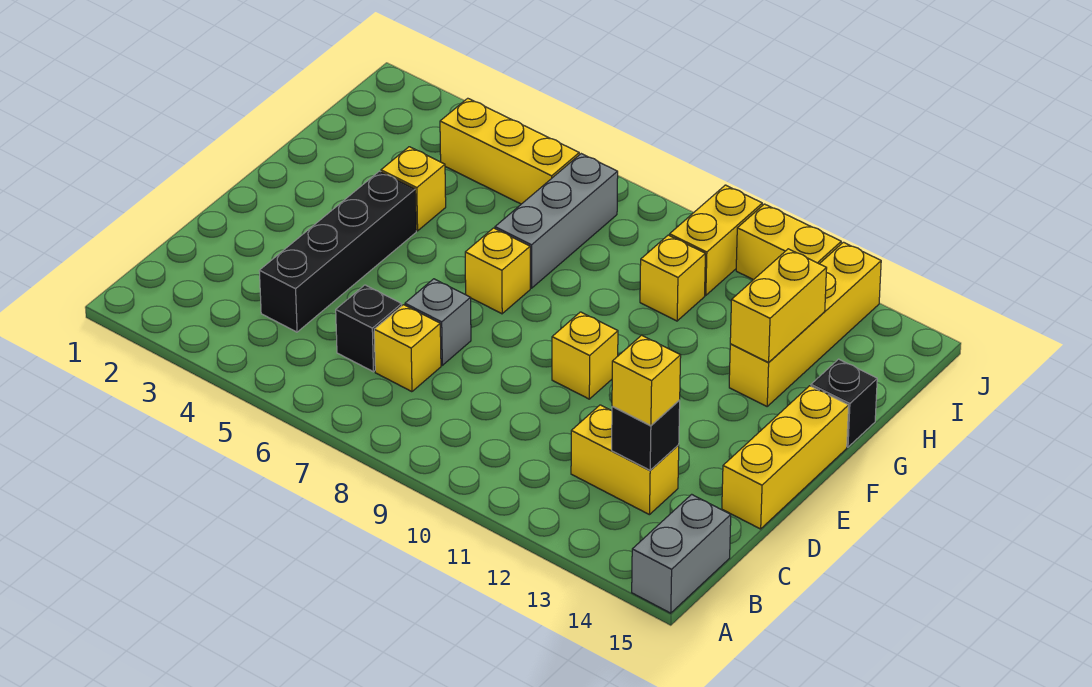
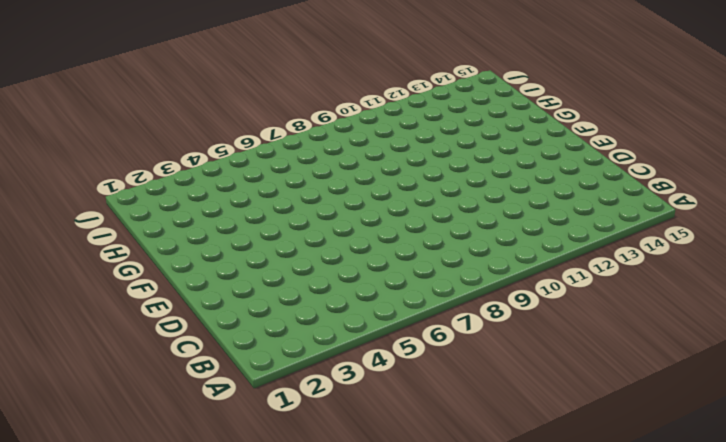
none -> grey 1x2 brick [632,494,731,613]
none -> black 1x4 brick [259,171,416,332]
none -> black 1x1 brick [336,285,402,372]

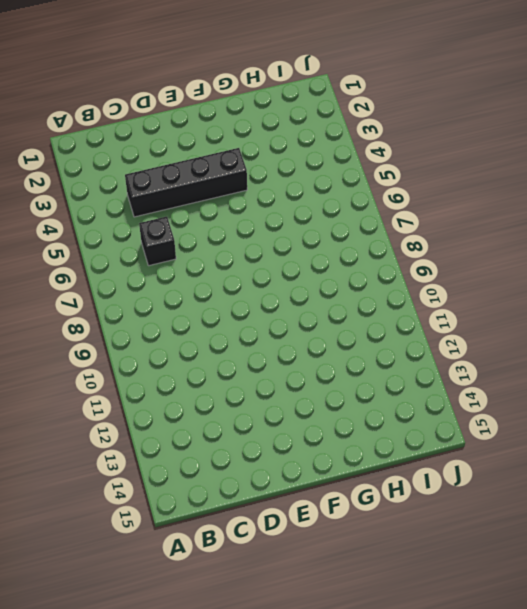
none -> grey 1x2 brick [632,494,731,613]
none -> yellow 1x1 brick [374,305,441,392]
none -> yellow 1x2 brick [571,405,679,515]

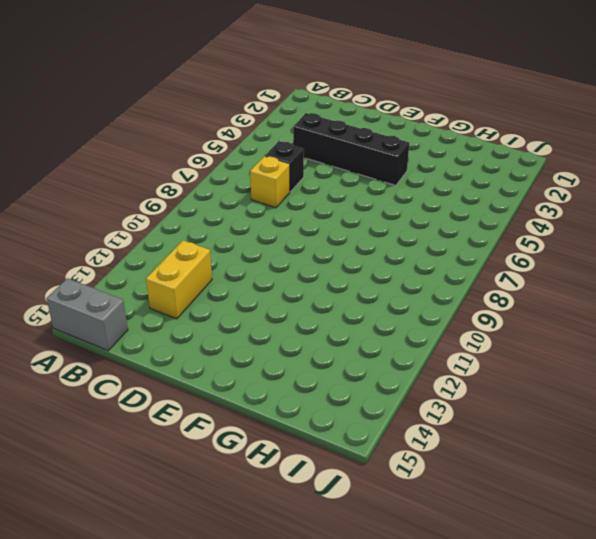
none -> grey 1x1 brick [405,279,471,365]
none -> yellow 1x3 brick [722,386,849,529]
none -> yellow 1x1 brick [552,312,618,399]

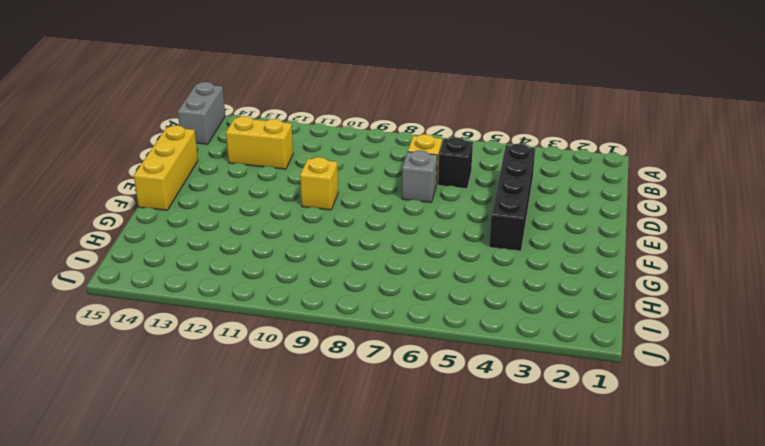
none -> yellow 1x1 brick [465,228,530,314]
none -> yellow 1x1 brick [381,147,446,231]
none -> grey 1x3 brick [495,154,618,288]

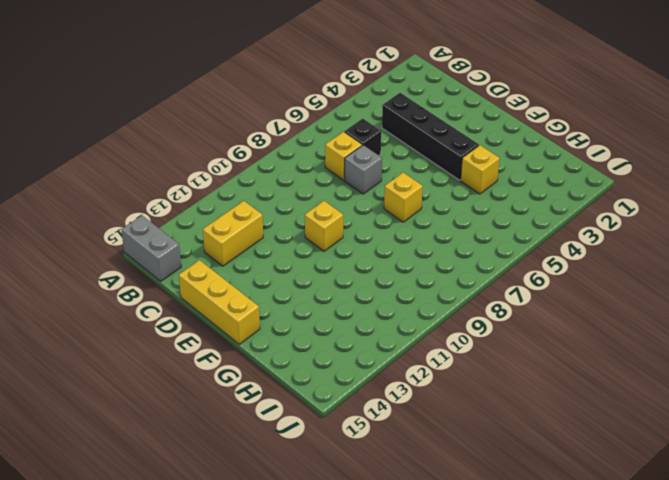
none -> grey 1x3 brick [495,154,618,288]
none -> yellow 1x4 brick [729,242,881,406]
none -> black 1x1 brick [811,359,877,447]

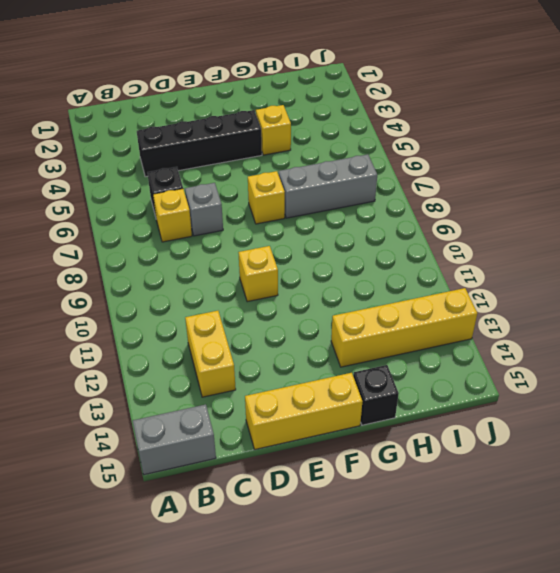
none -> yellow 1x1 brick [640,235,705,321]
none -> yellow 1x3 brick [440,98,579,204]
none -> yellow 1x2 brick [670,185,762,295]

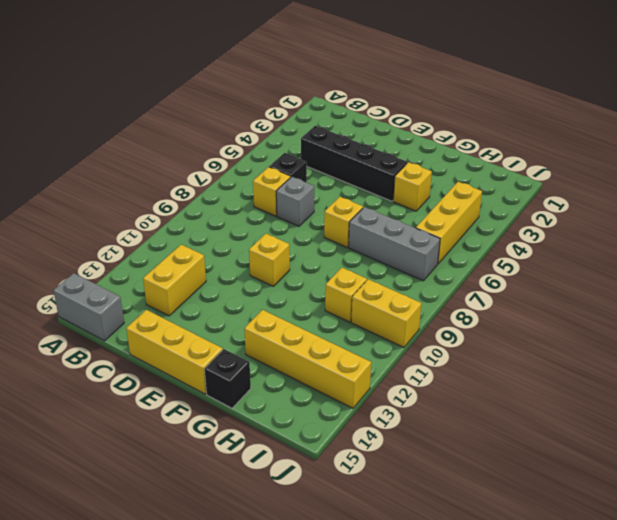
none -> yellow 1x2 brick [736,204,841,280]
none -> black 1x1 brick [612,400,680,470]
none -> yellow 1x2 brick [730,249,827,362]

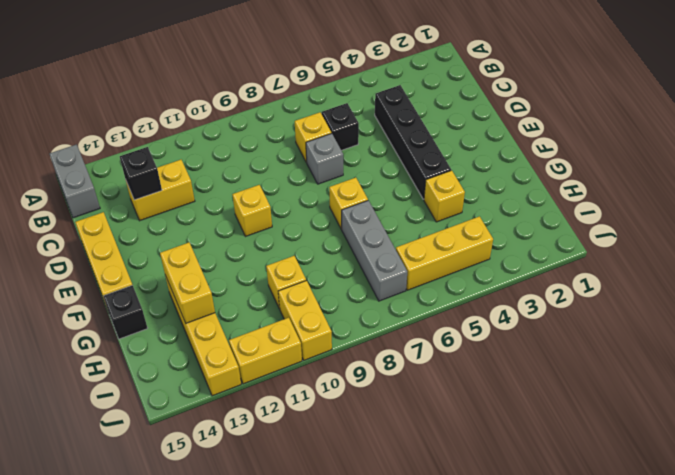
none -> yellow 1x1 brick [612,335,681,426]

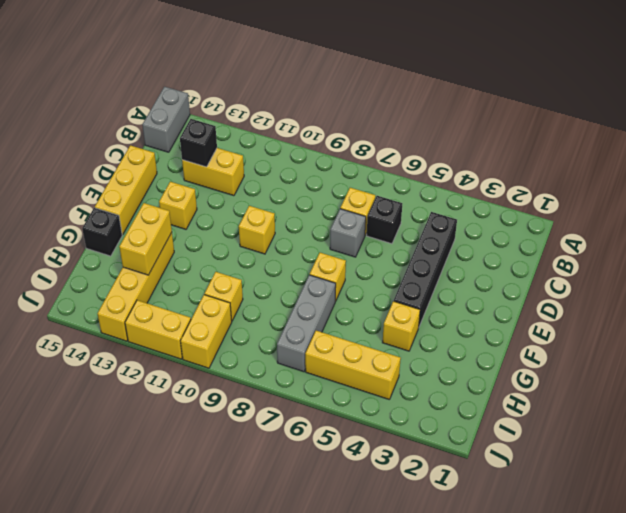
yellow 1x1 brick [159,182,197,229] -> yellow 1x1 brick moved to [612,335,681,426]

